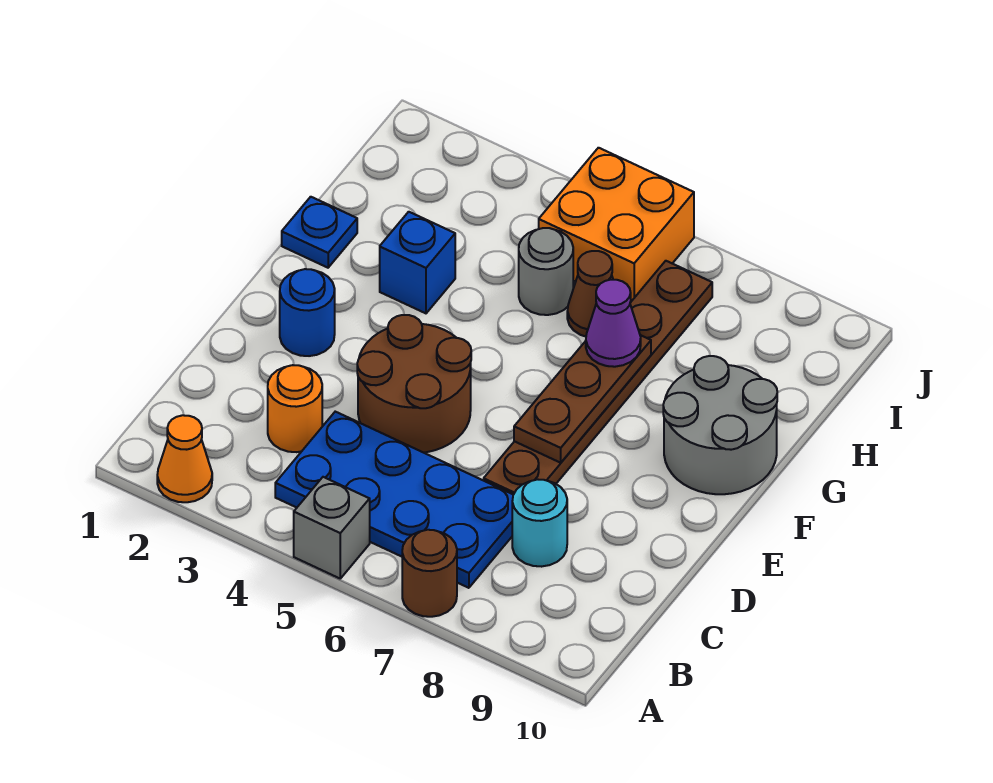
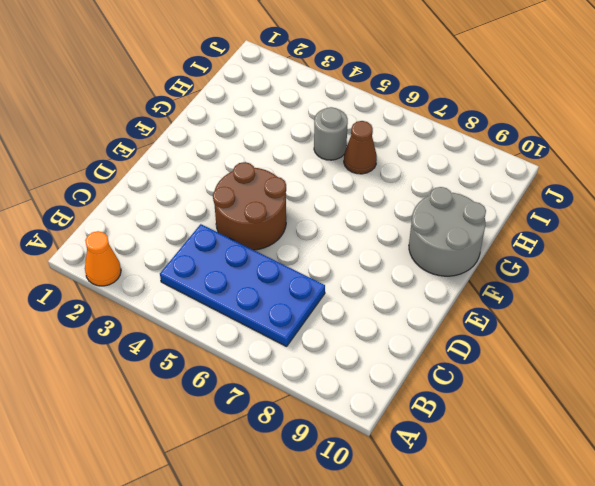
none -> grey 1x1 brick [294,477,370,578]
none -> brown 1x1 round brick [402,530,457,617]
none -> orange 1x1 round brick [268,365,322,452]

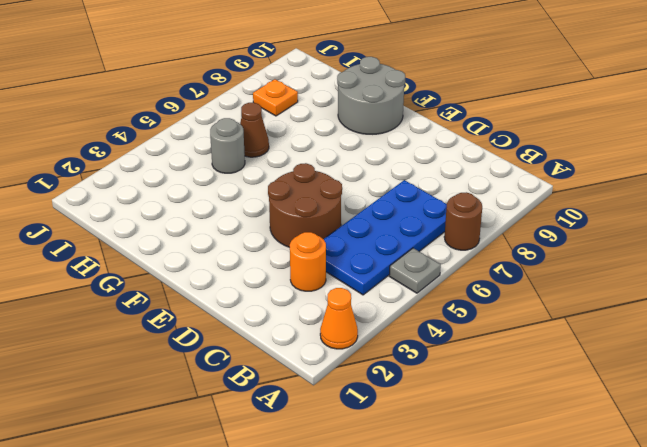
grey 1x1 plate [389,248,441,293] -> grey 1x1 brick [294,477,370,578]
orange 1x1 plate [253,79,298,116] -> none
none -> cyan 1x1 round brick [512,479,567,567]
none -> brown 1x6 plate [484,261,712,495]
none -> blue 1x1 round brick [280,269,335,356]

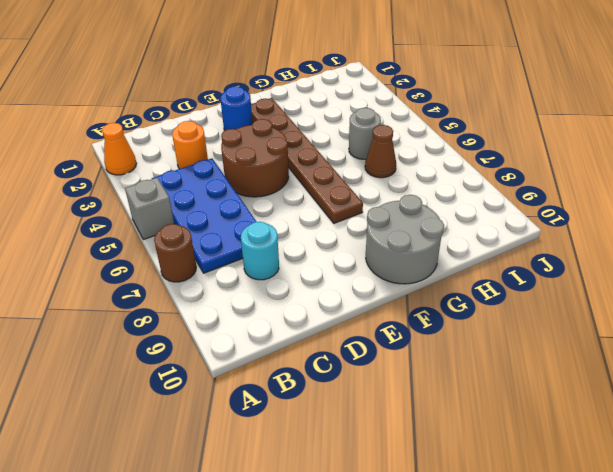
brown 1x6 plate [251,98,363,223] -> brown 1x6 plate turned to [484,261,712,495]
none -> blue 1x1 plate [282,197,357,268]
none -> blue 1x1 brick [380,212,455,313]
none -> orange 2x2 brick [539,148,694,303]

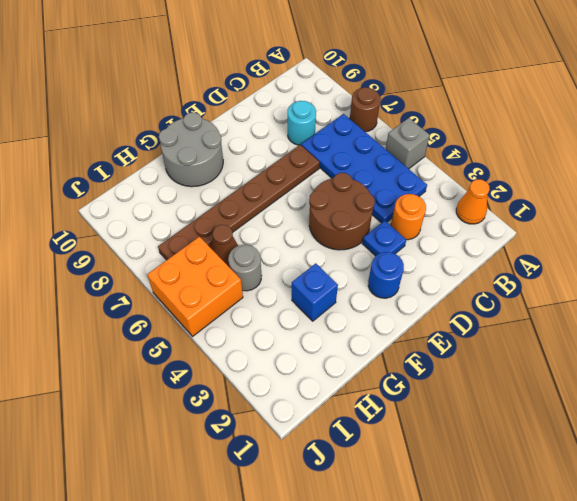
blue 1x1 plate [362,221,406,256] -> blue 1x1 plate moved to [282,197,357,268]
none -> brown 1x3 plate [514,335,651,463]
none -> purple 1x1 cone [586,280,641,367]

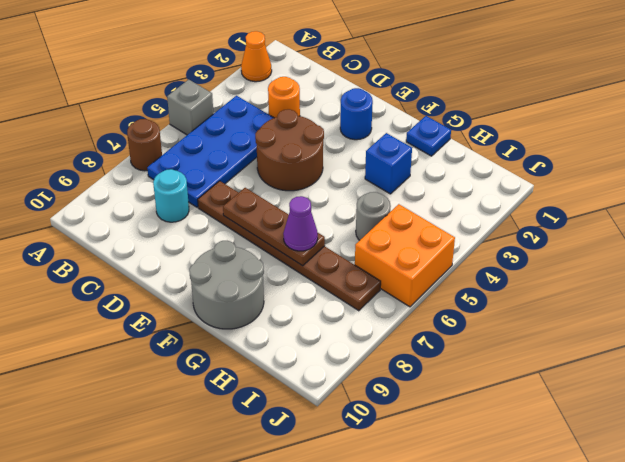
none -> brown 1x1 cone [567,251,613,336]

